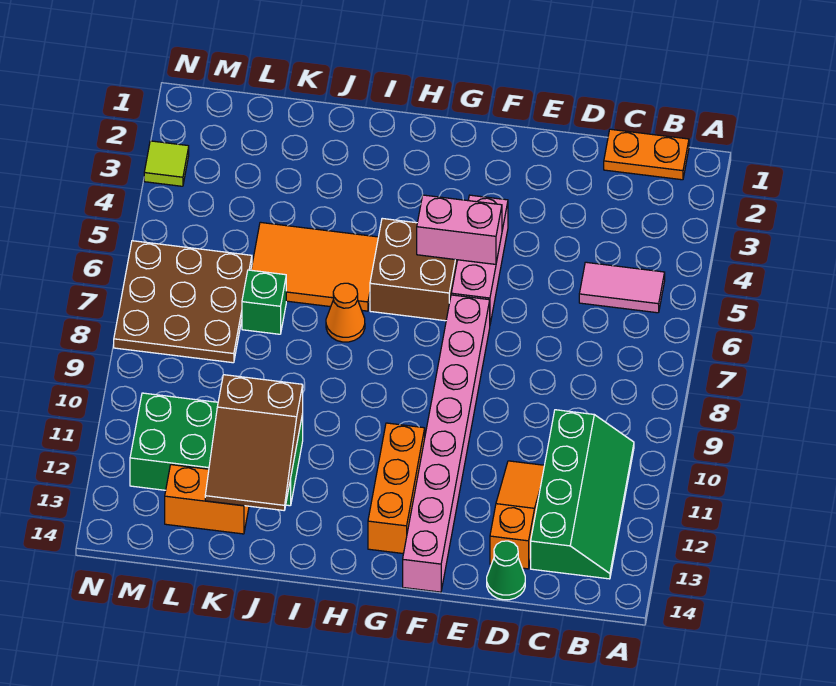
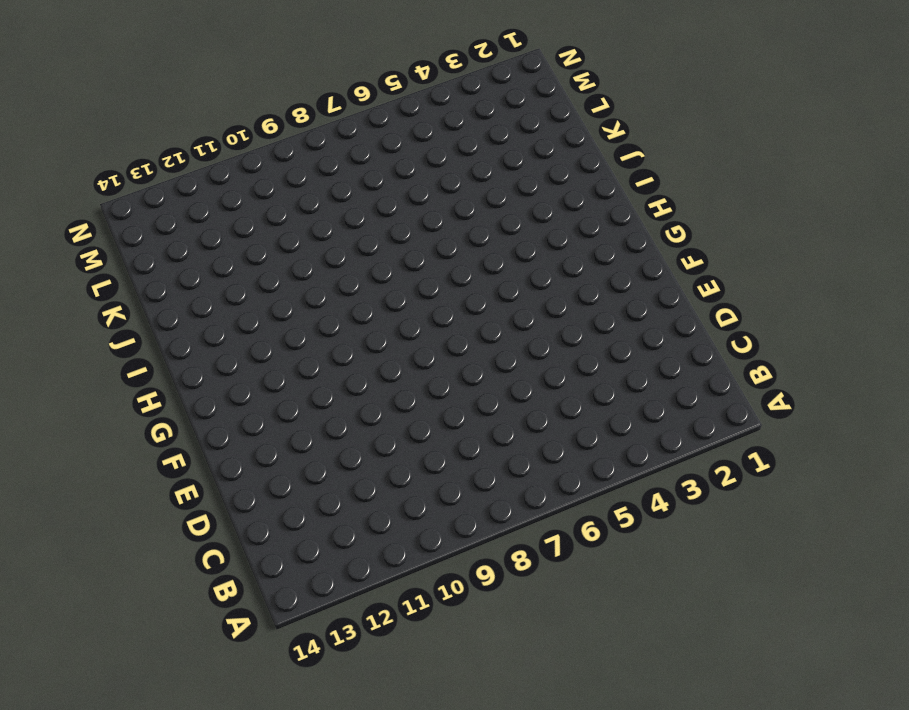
none -> orange 1x2 plate [604,129,689,180]
none -> pink 1x2 tile [579,262,665,313]
none -> green 2x4 slope [531,410,634,579]

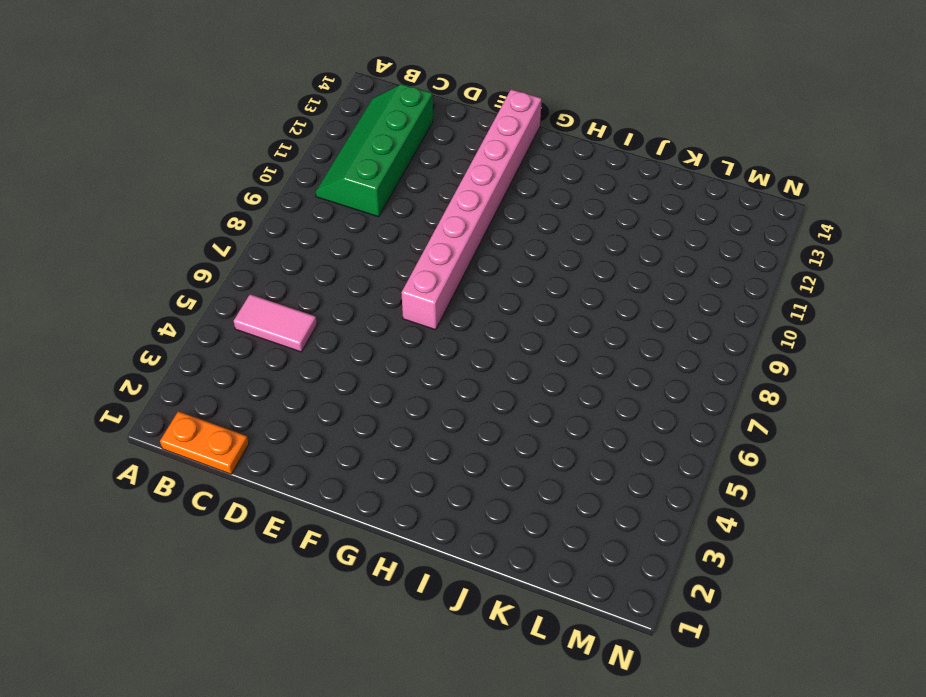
none -> orange 1x3 slope [490,461,544,569]
none -> green 1x1 cone [487,541,525,600]
none -> pink 1x3 brick [451,195,508,324]

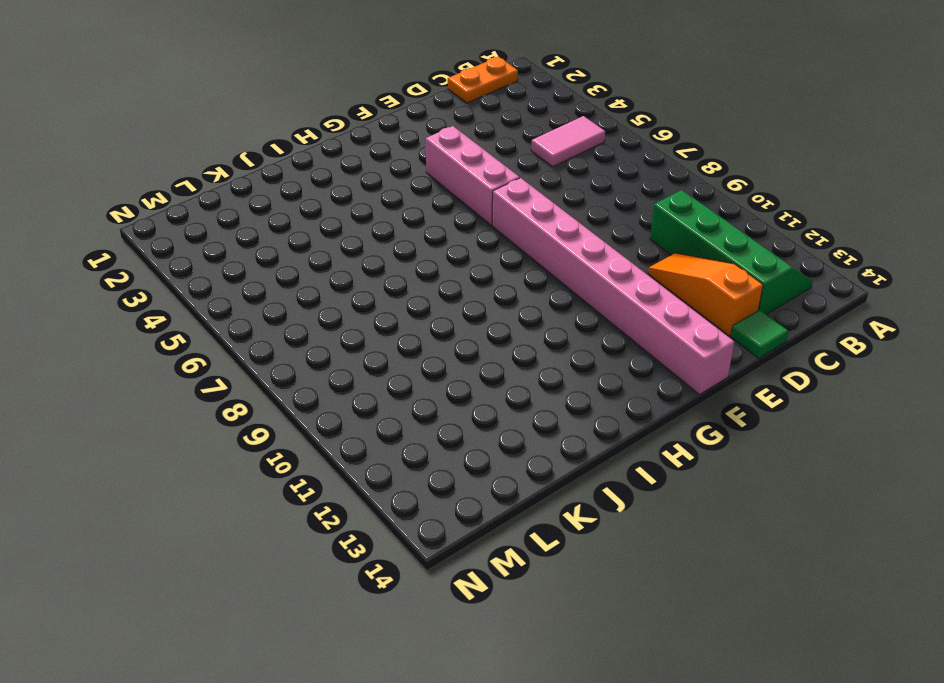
green 1x1 tile [731,310,788,358] -> green 1x1 cone [487,541,525,600]
none -> brown 2x2 brick [370,218,457,321]
none -> orange 1x3 brick [368,423,425,554]
none -> orange 2x3 tile [251,222,378,311]

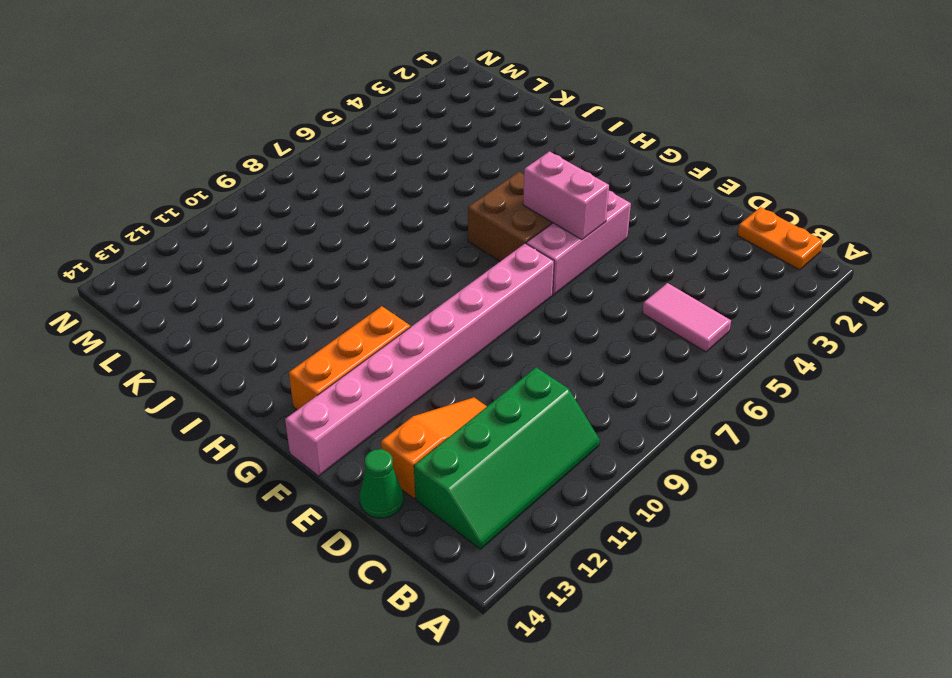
none -> orange 2x3 tile [251,222,378,311]
none -> orange 1x1 cone [326,283,365,342]
none -> green 2x4 brick [130,393,303,506]

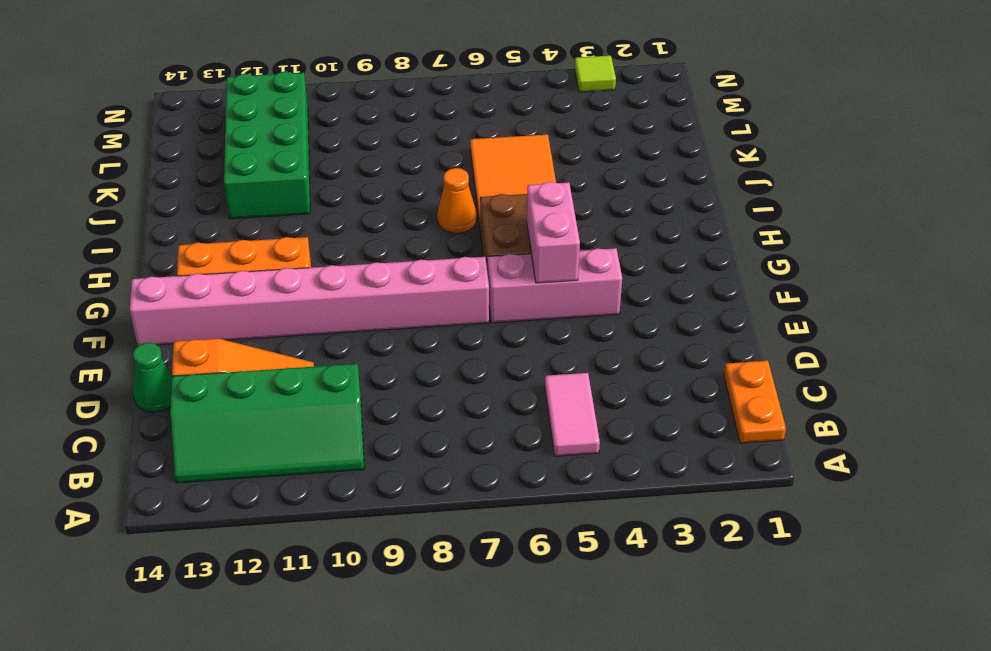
none -> green 1x1 brick [242,270,286,334]
none -> orange 1x2 brick [165,465,249,534]
none -> brown 3x3 plate [114,241,252,363]

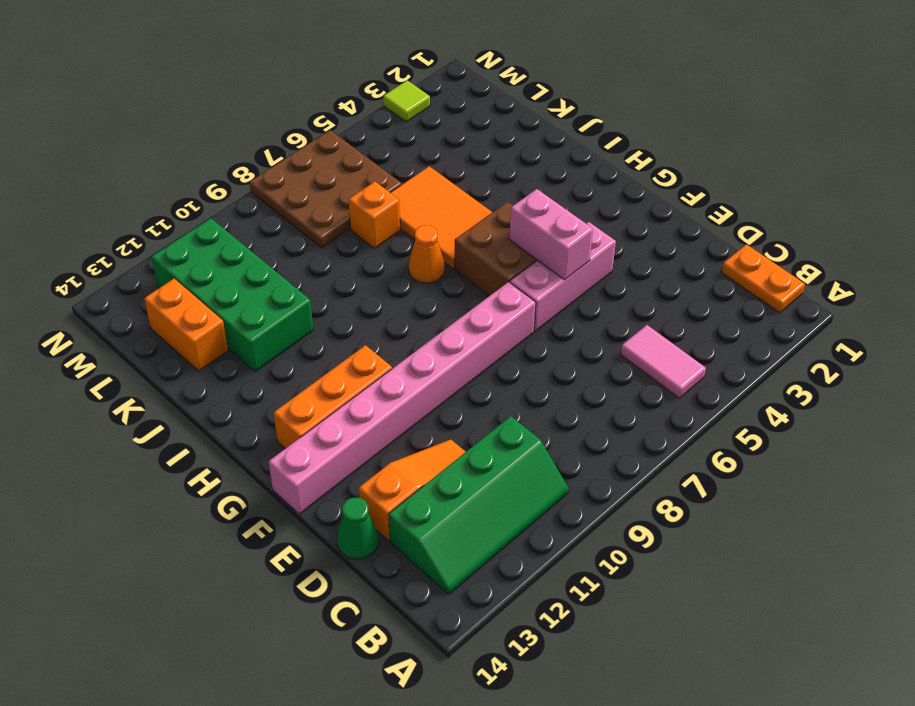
orange 1x1 brick [349,182,400,248] -> green 1x1 brick [242,270,286,334]
none -> brown 2x3 slope [205,375,303,510]

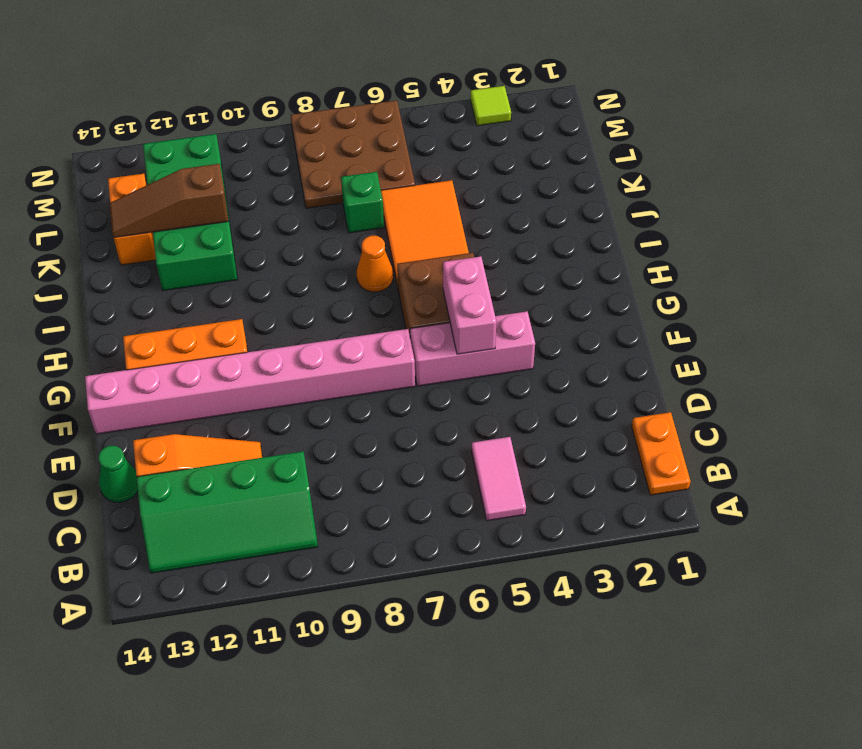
brown 1x3 slope [109,164,229,238] -> brown 2x3 slope [205,375,303,510]

